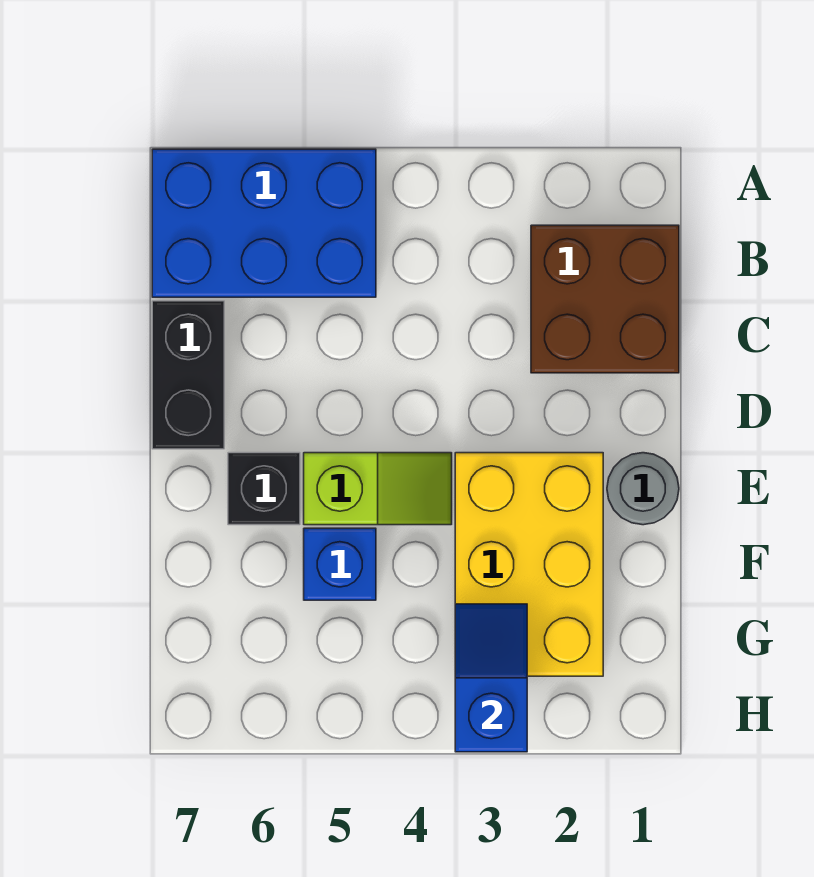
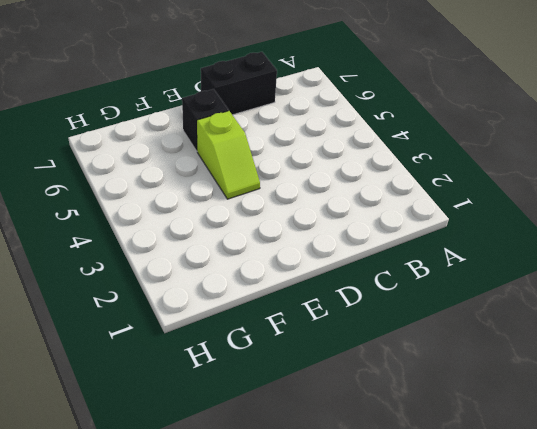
none -> blue 2x3 brick [152,149,376,297]
none -> brown 2x2 brick [531,225,679,373]

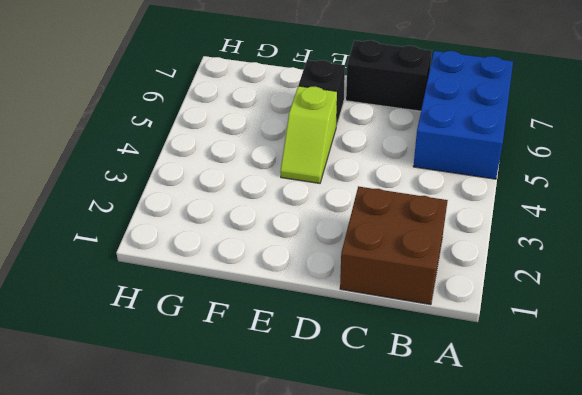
none -> grey 1x1 round brick [607,453,679,525]
none -> yellow 2x3 brick [455,453,603,676]

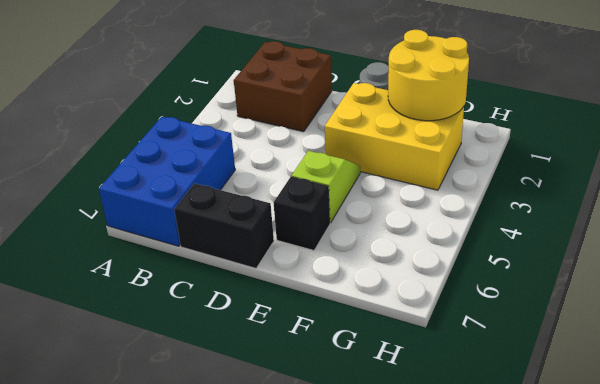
yellow 2x2 round brick [388,30,469,121] -> none
none -> blue 1x1 brick [304,528,376,600]
none -> blue 1x2 slope [455,604,527,752]

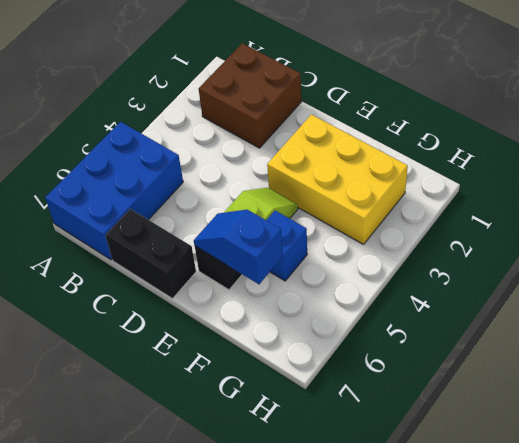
blue 1x2 slope [194,210,283,284] -> blue 1x2 slope moved to [455,604,527,752]
none -> grey 1x1 round brick [607,453,679,525]

